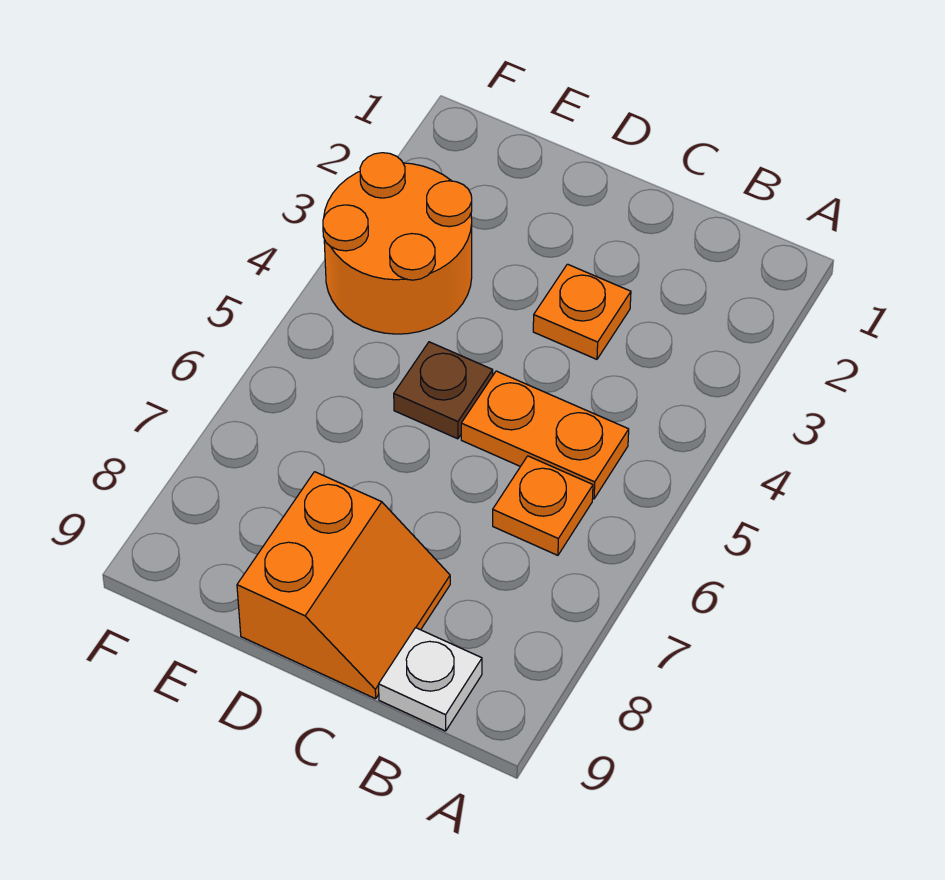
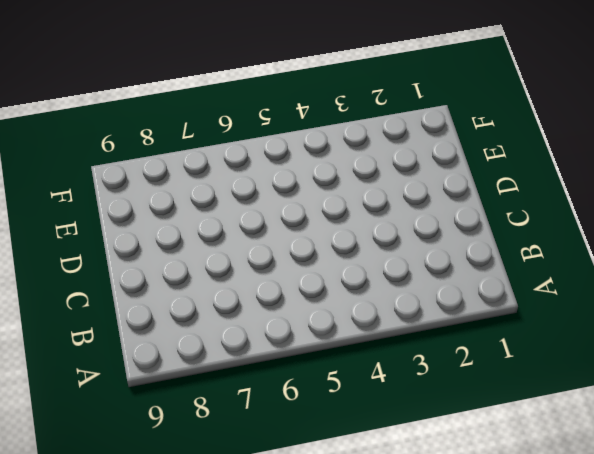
none -> orange 1x2 plate [461,371,629,499]
none -> orange 1x1 plate [493,456,593,555]

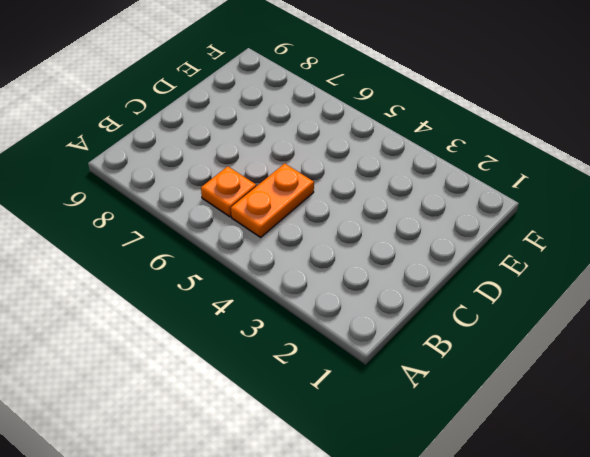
none -> white 1x1 plate [379,628,482,731]
none -> orange 1x1 plate [533,264,631,359]

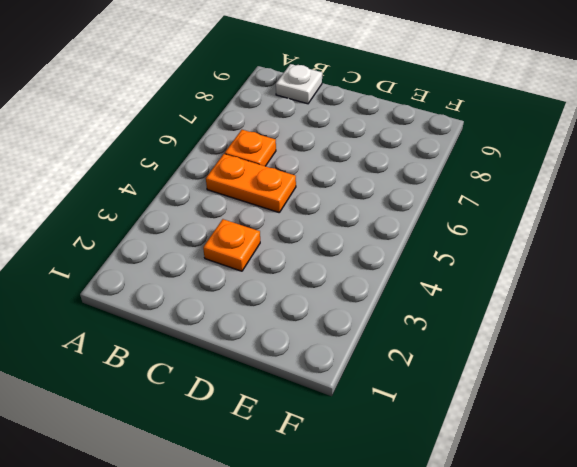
none -> orange 2x2 slope [237,472,450,699]
none -> brown 1x1 plate [394,342,493,439]

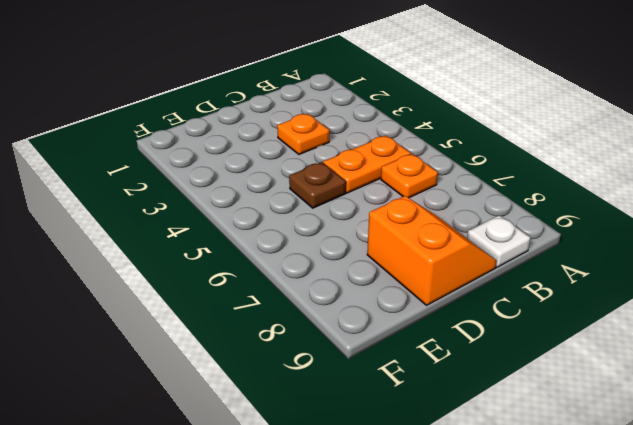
none -> orange 2x2 round brick [323,153,472,334]

